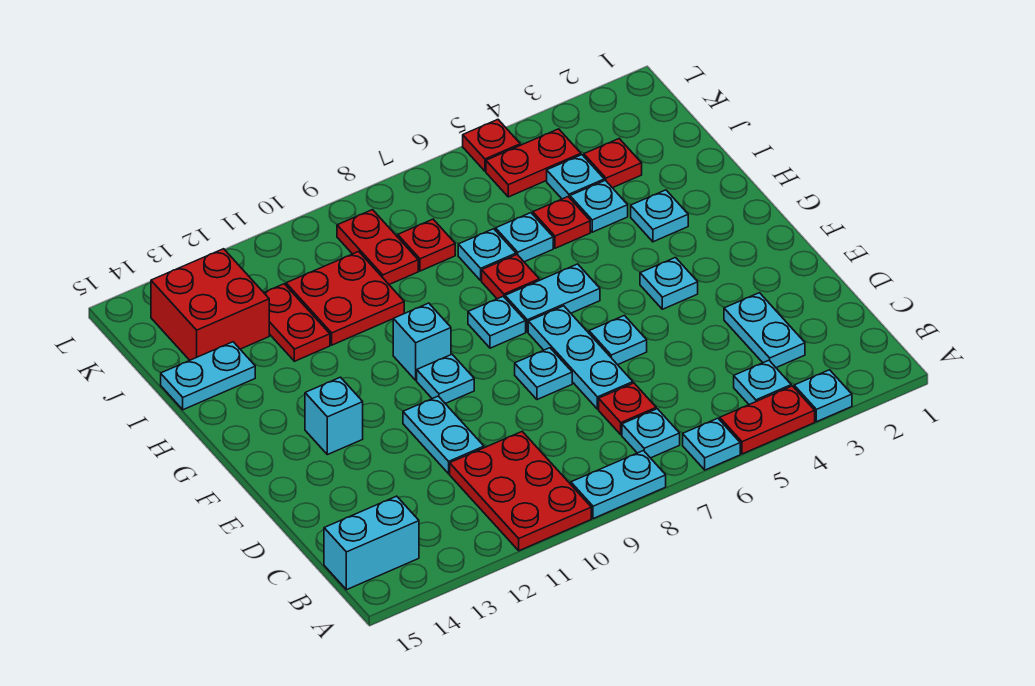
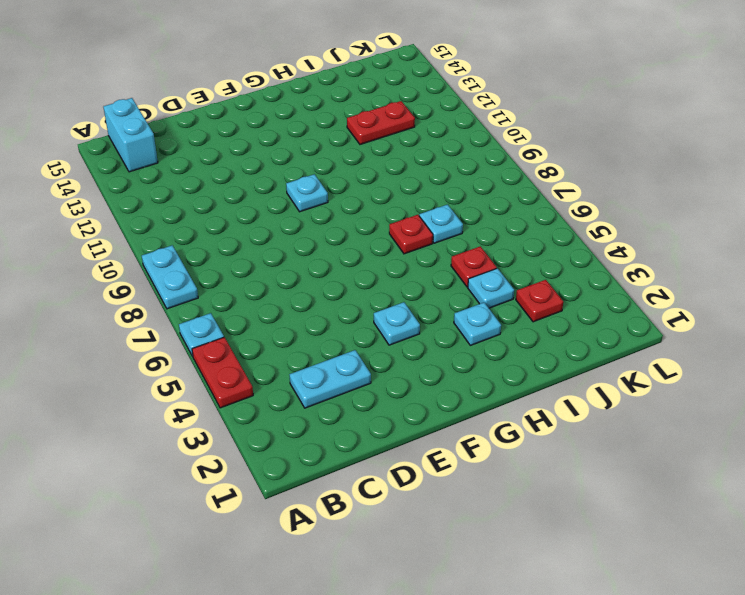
none -> cyan 1x1 plate [794,370,852,422]
none -> red 2x3 plate [450,432,591,551]
none -> cyan 1x1 plate [734,360,791,404]
none -> cyan 1x1 plate [622,409,680,458]

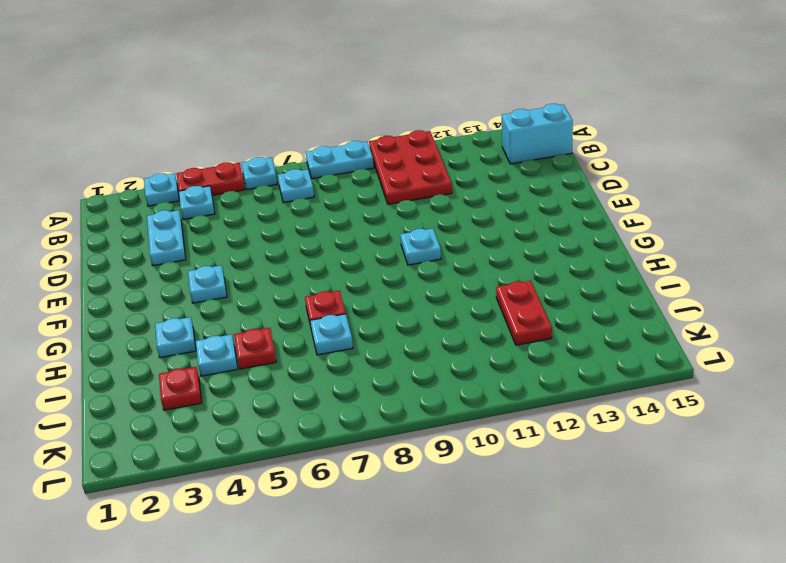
none -> red 1x1 plate [599,383,656,435]
none -> cyan 1x3 plate [528,306,633,409]
none -> cyan 1x2 plate [403,396,484,474]
none -> cyan 1x1 plate [589,315,647,365]

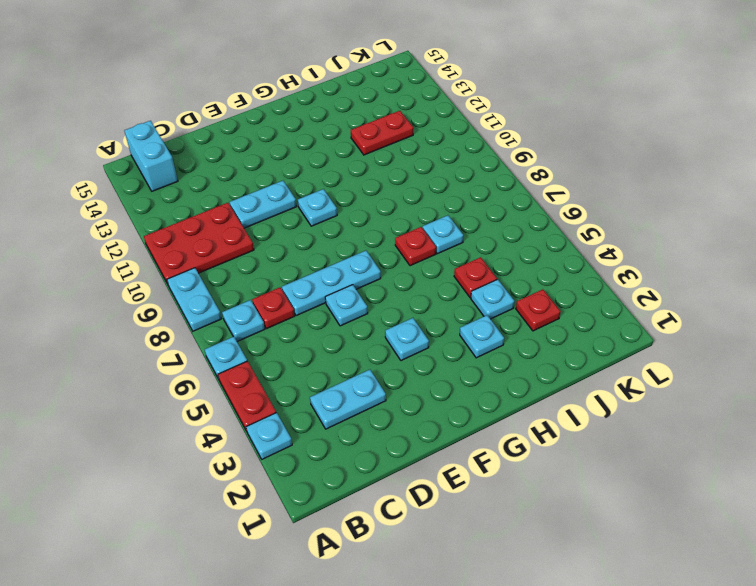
none -> cyan 1x1 plate [734,360,791,404]
none -> cyan 1x1 plate [515,348,572,400]
none -> cyan 1x1 brick [305,377,363,455]
none -> cyan 1x2 plate [505,264,600,332]

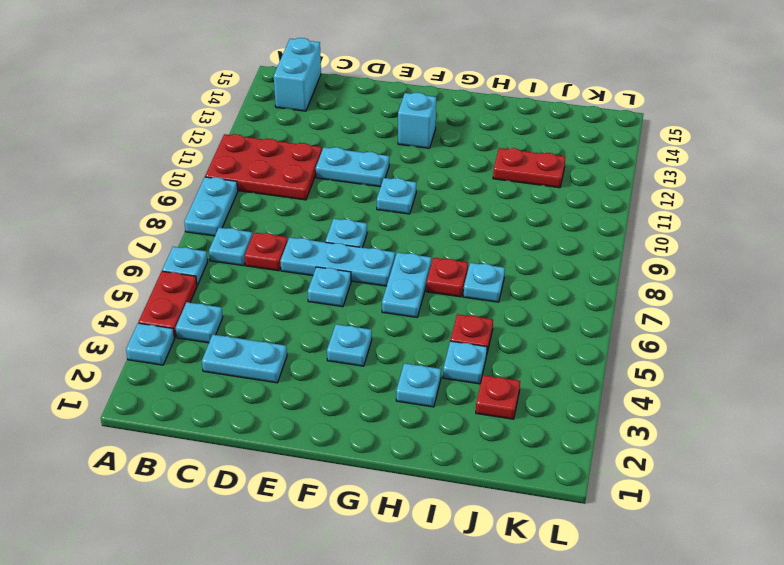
none -> cyan 1x1 plate [468,296,526,348]
none -> cyan 1x1 brick [393,303,451,380]
none -> cyan 1x1 plate [496,213,553,262]
none -> red 2x2 plate [286,251,404,345]

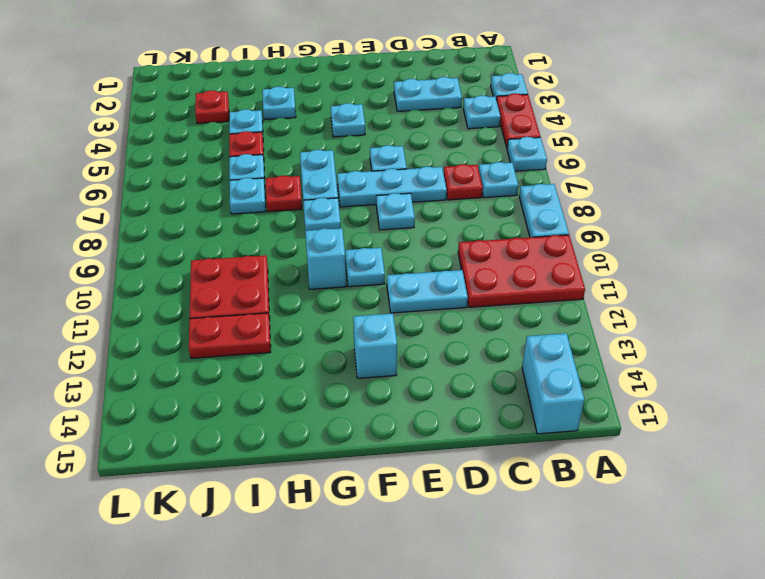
none -> cyan 1x2 plate [161,342,255,410]
none -> cyan 1x1 plate [547,155,604,199]
none -> red 1x1 plate [398,219,455,271]
none -> red 1x2 plate [337,210,418,284]

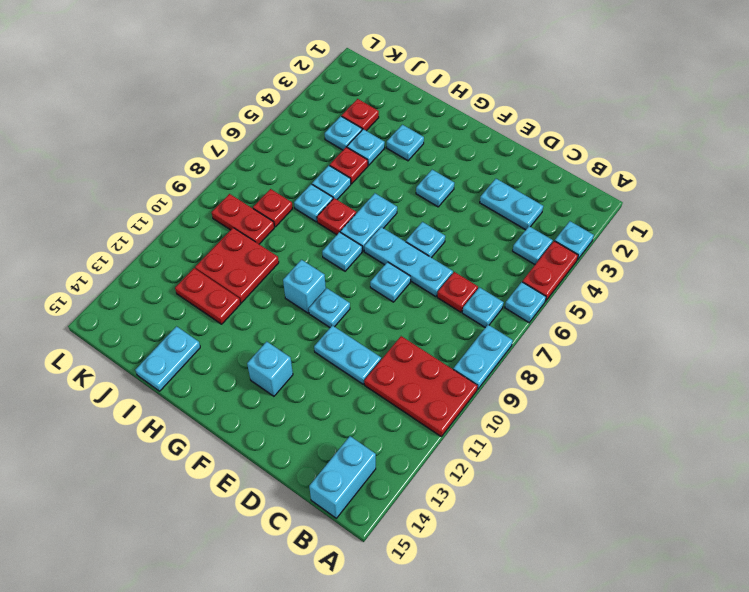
none -> red 2x2 brick [151,249,269,360]
none -> red 1x2 plate [486,129,581,197]
none -> red 1x1 plate [463,120,520,171]

